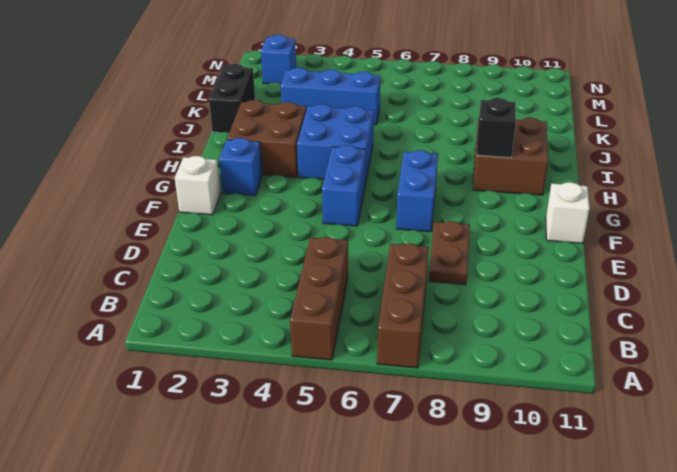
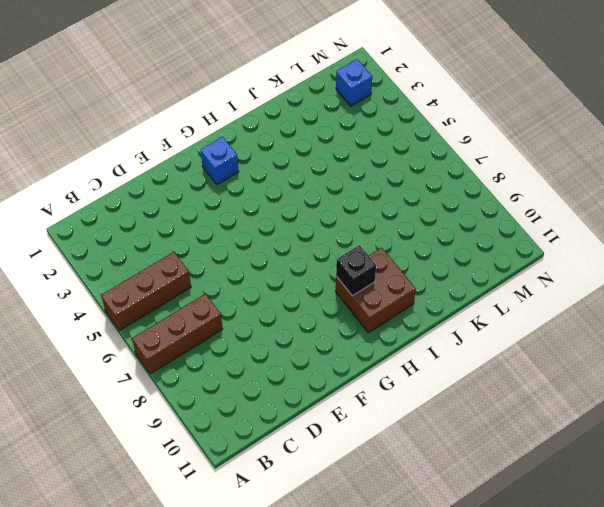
none -> brown 1x2 plate [429,221,470,285]
none -> white 1x1 brick [175,156,221,215]
none -> blue 1x2 brick [322,145,366,226]

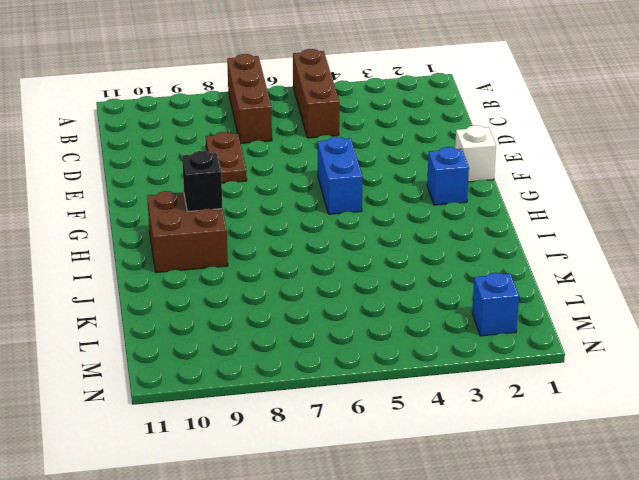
none -> blue 1x2 brick [396,150,438,232]
none -> white 1x1 brick [546,182,590,243]
none -> brown 2x2 brick [227,100,306,177]

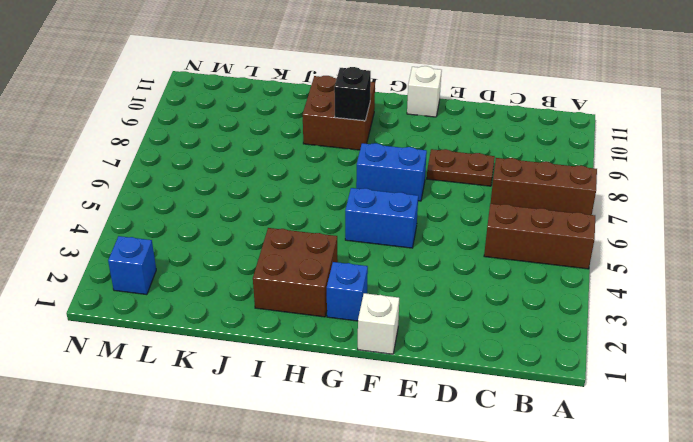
none -> blue 2x2 brick [297,104,374,179]
none -> black 1x2 brick [209,64,255,133]
none -> blue 1x3 brick [281,68,380,125]

